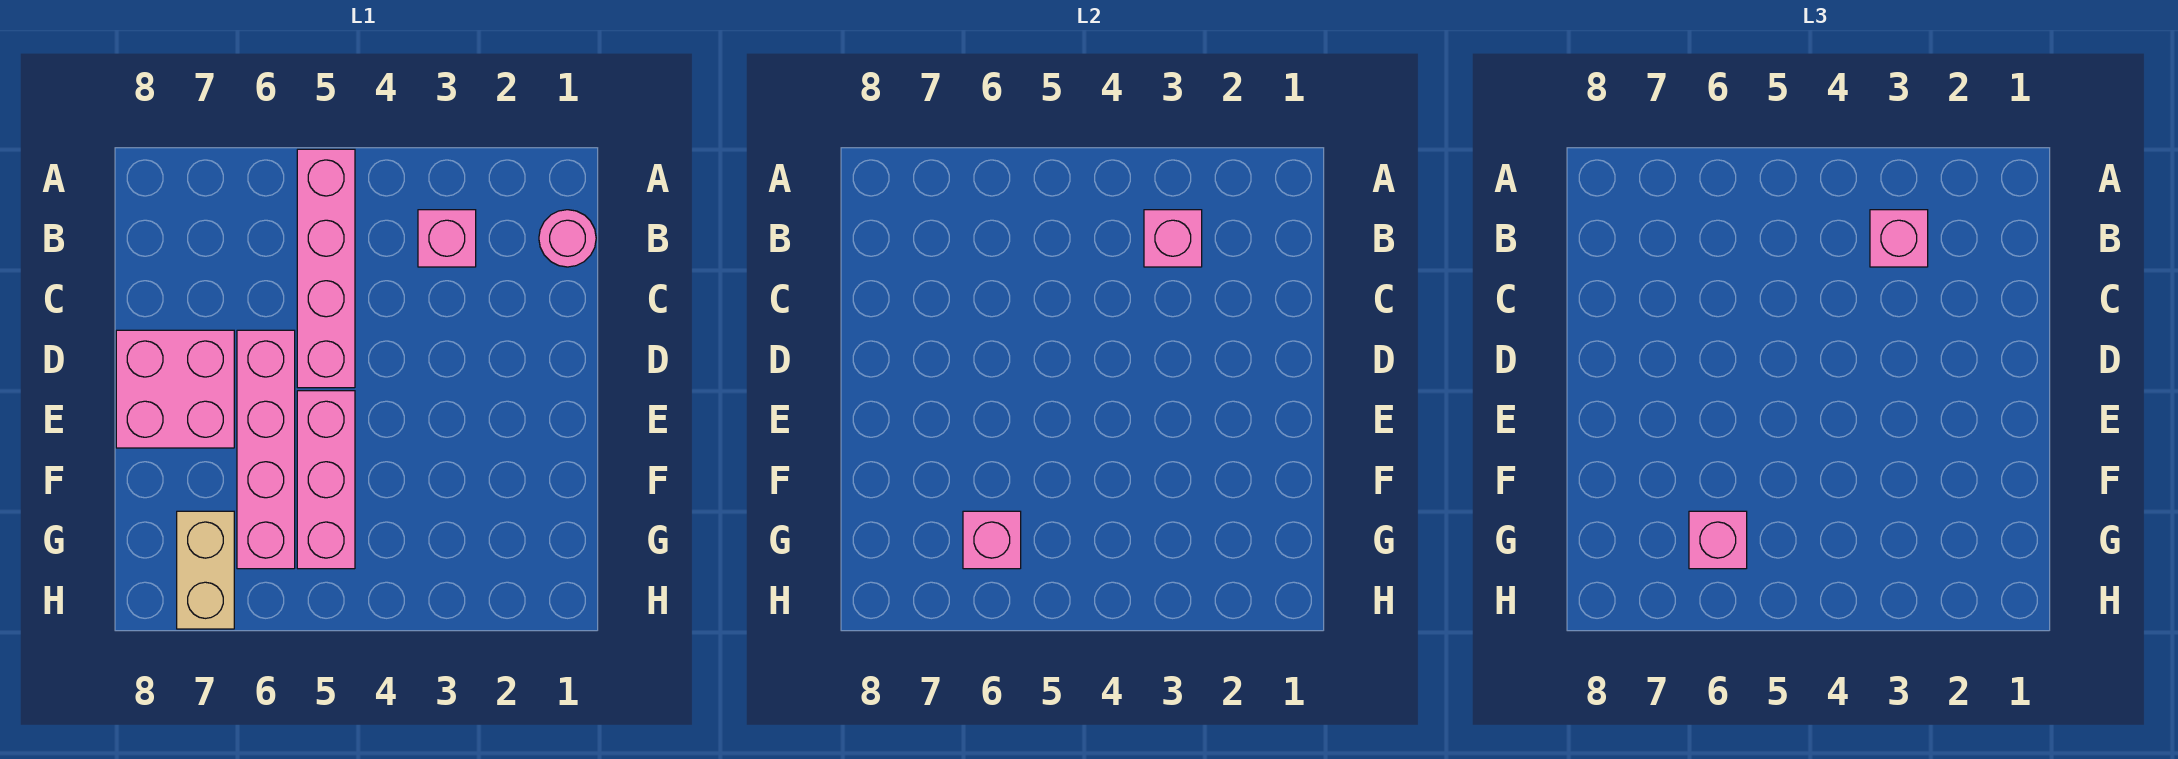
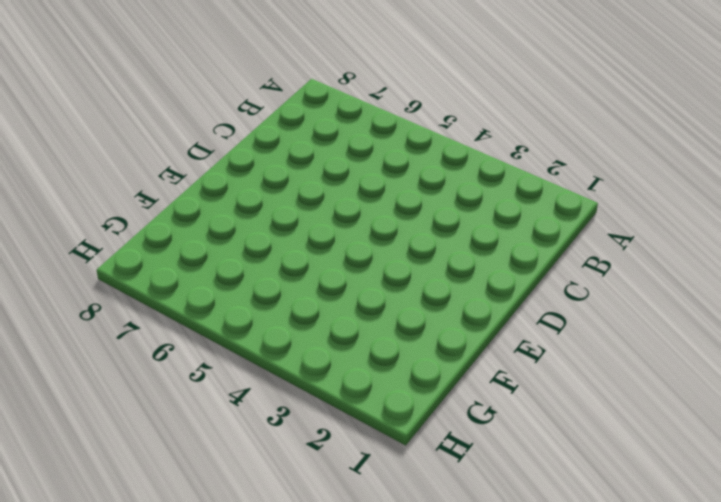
none -> pink 1x4 brick [297,149,355,388]
none -> pink 1x1 round brick [539,210,596,267]

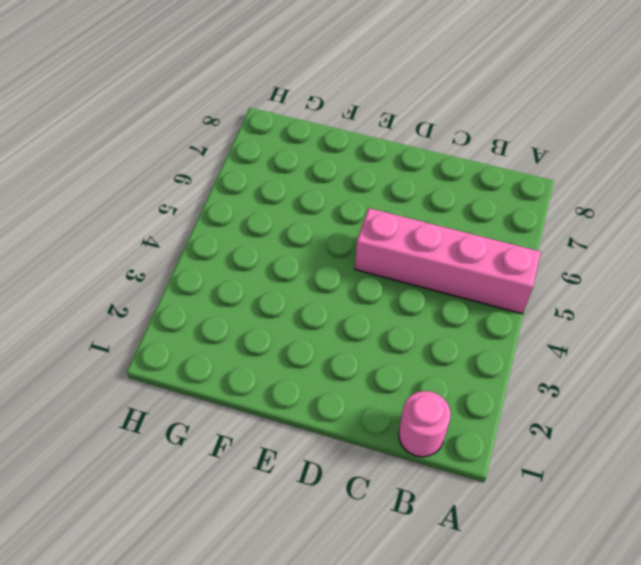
none -> pink 1x1 brick [418,210,476,267]
none -> pink 1x4 brick [237,330,295,569]

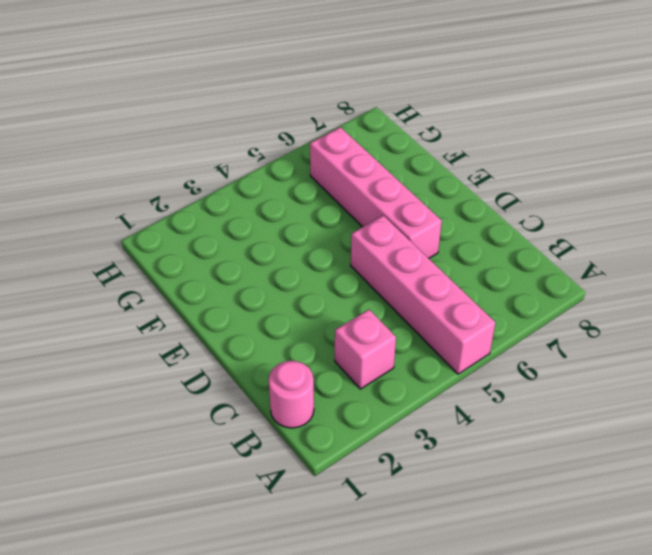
none -> pink 2x2 brick [116,330,234,448]
none -> pink 1x3 brick [297,391,355,569]

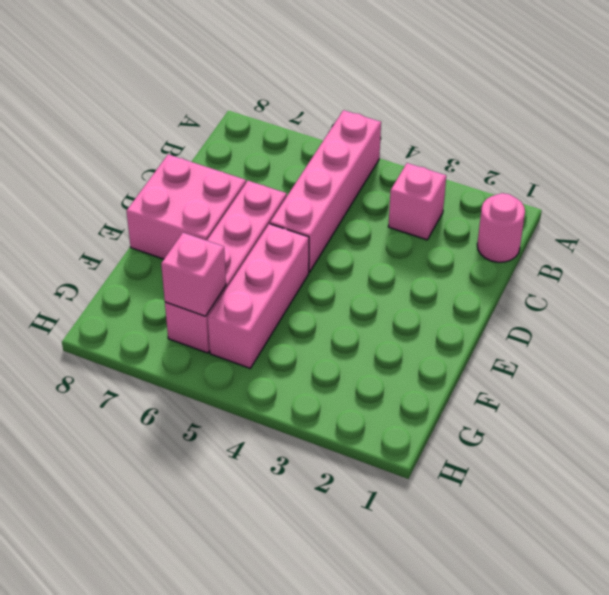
none -> tan 1x2 brick [177,511,234,629]
none -> pink 1x1 brick [1144,210,1202,267]

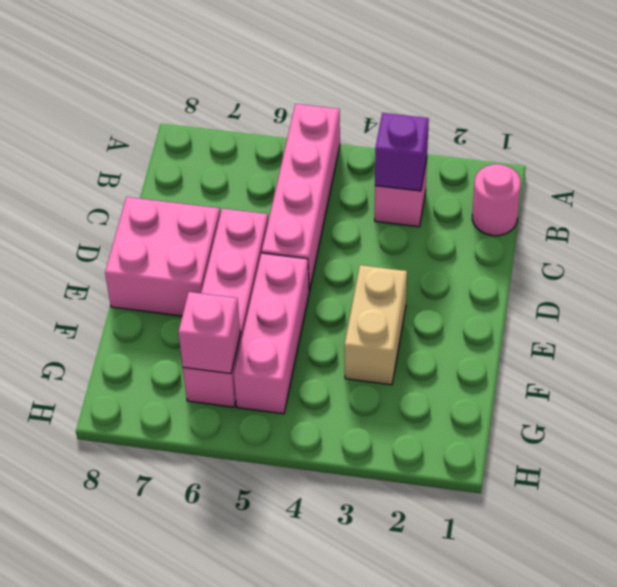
purple 1x1 brick [375,113,429,191] -> pink 1x1 brick [1144,210,1202,267]
tan 1x2 brick [344,265,407,385] -> tan 1x2 brick moved to [177,511,234,629]
none -> pink 1x1 brick [1870,210,1928,267]
none -> pink 1x1 brick [1689,511,1747,569]

